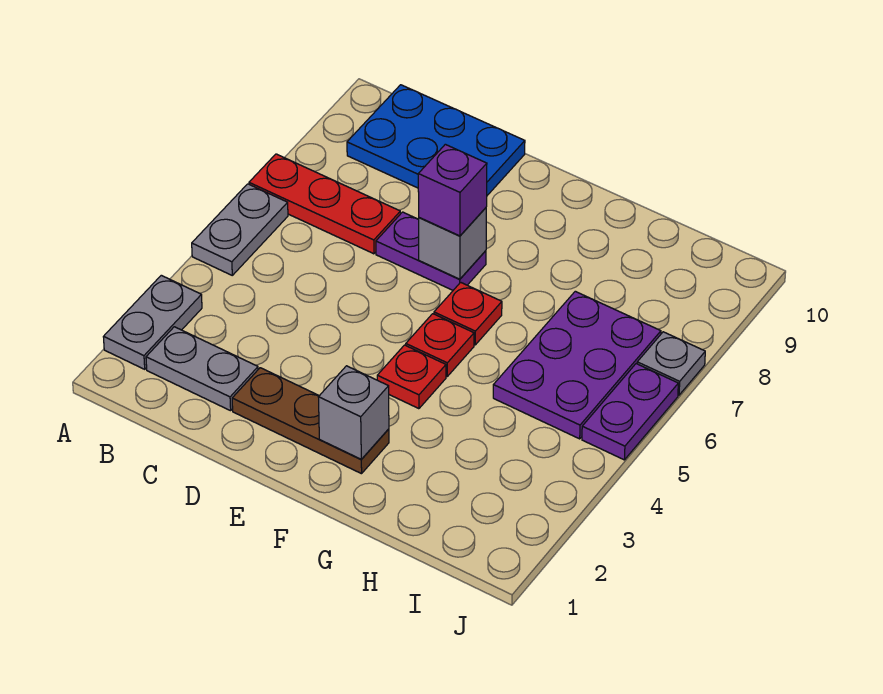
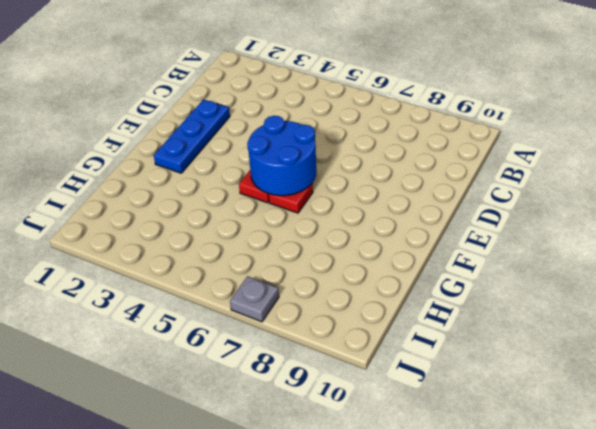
blue 1x3 plate [154,100,230,173] -> brown 1x3 plate [232,368,389,474]
blue 2x2 round brick [247,116,316,196] -> none
none -> grey 1x2 plate [103,275,202,369]
none -> grey 1x2 plate [192,184,288,275]
none -> red 1x3 plate [249,154,400,254]

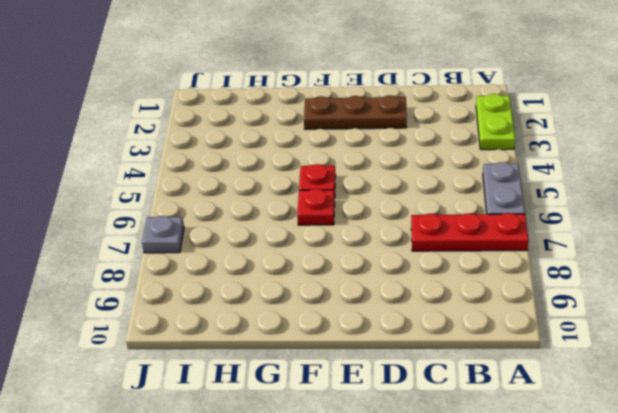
lime 1x2 plate [476,94,515,150] -> grey 1x2 plate [103,275,202,369]
none -> grey 1x2 plate [146,327,258,411]
none -> blue 2x3 plate [347,85,525,195]
none -> purple 1x2 plate [376,212,486,290]

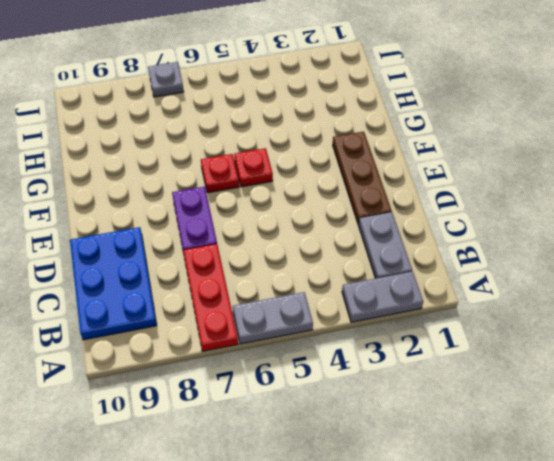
none -> red 1x1 plate [377,345,446,409]
none -> purple 2x3 plate [493,291,661,439]
none -> purple 1x2 plate [582,364,678,460]

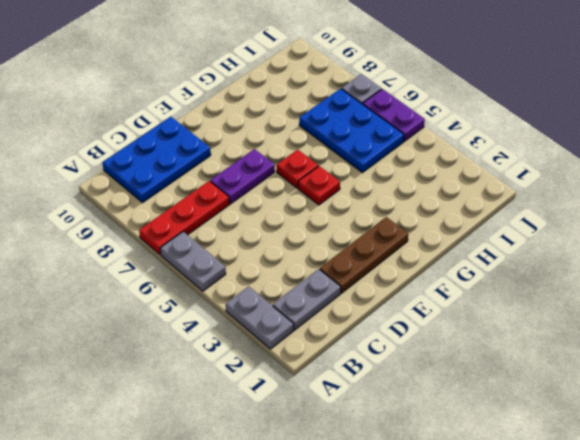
blue 2x3 plate [299,89,404,173] -> purple 2x3 plate [493,291,661,439]
none -> red 1x1 plate [377,345,446,409]
none -> grey 1x1 brick [418,208,486,279]
none -> grey 1x1 brick [319,366,389,459]

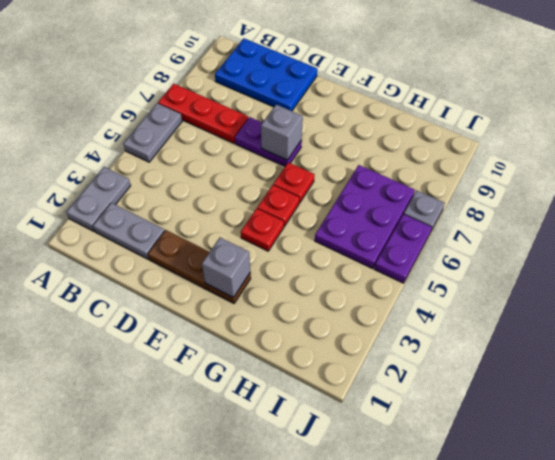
none -> purple 1x1 brick [418,144,487,236]

